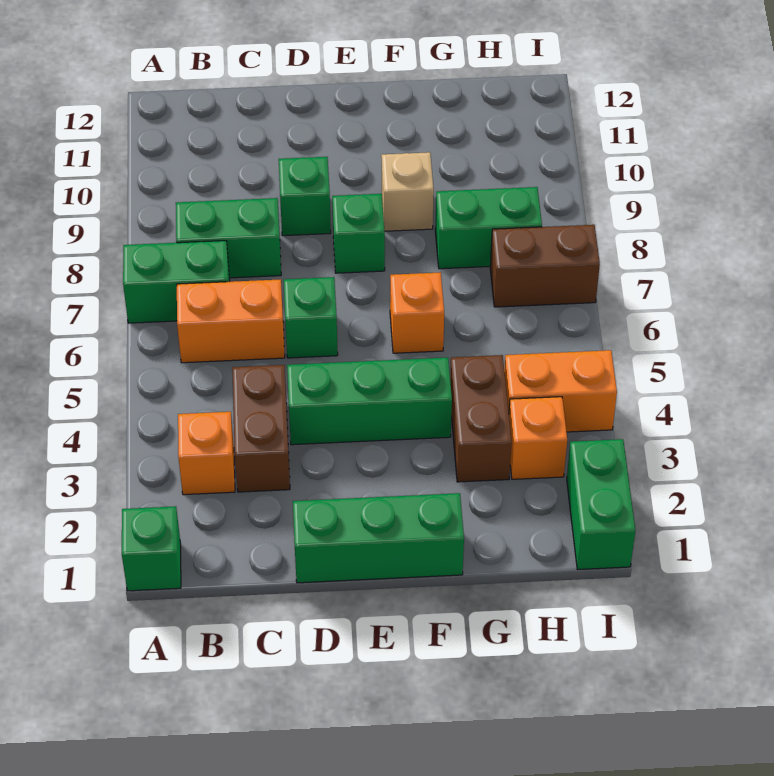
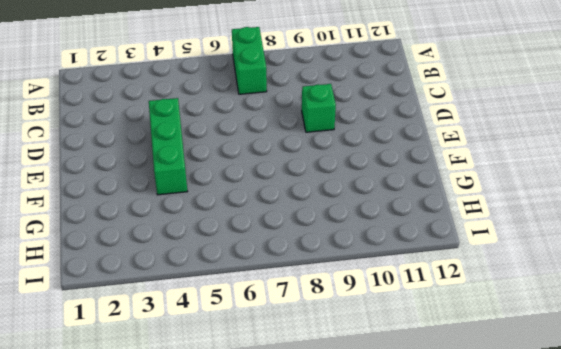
none -> green 1x1 brick [122,506,181,591]
none -> orange 1x1 brick [178,412,235,495]
none -> orange 1x2 brick [177,279,285,363]

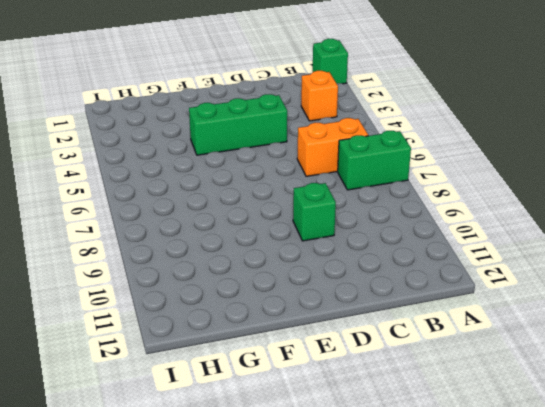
none -> green 1x2 brick [176,198,281,278]
none -> brown 1x2 brick [232,365,290,492]
none -> green 1x3 brick [293,493,464,583]

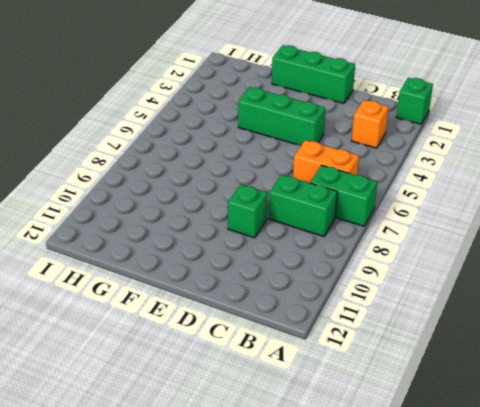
none -> brown 1x2 brick [232,365,290,492]
none -> green 1x1 brick [284,277,338,358]
none -> green 1x1 brick [332,194,385,273]

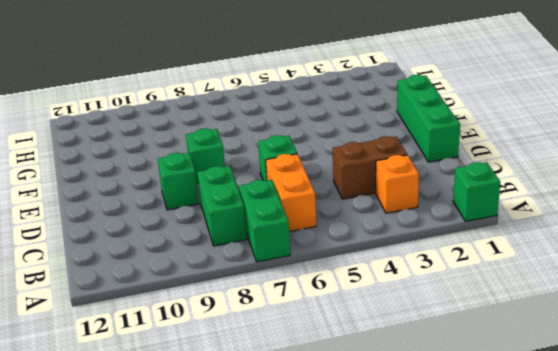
none -> green 1x3 brick [287,358,452,445]
none -> orange 1x1 brick [390,272,444,353]
none -> tan 1x1 brick [381,152,434,231]

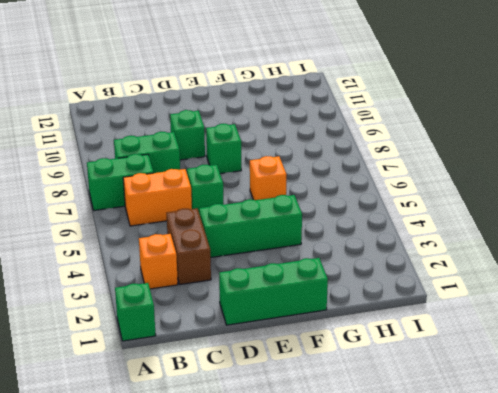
none -> tan 1x1 brick [381,152,434,231]
none -> brown 1x2 brick [450,355,512,482]
none -> green 1x2 brick [435,187,542,269]

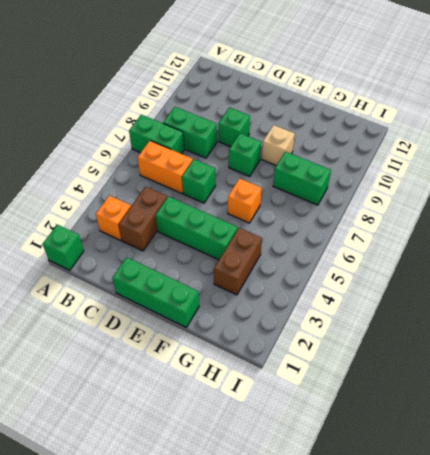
none -> orange 1x1 brick [509,397,567,479]
none -> orange 1x2 brick [504,350,617,432]
none -> brown 1x2 brick [490,225,600,307]

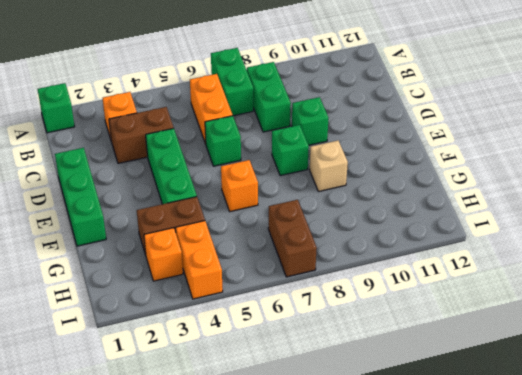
none -> green 1x2 brick [435,187,542,269]
none -> green 1x2 brick [567,439,635,570]

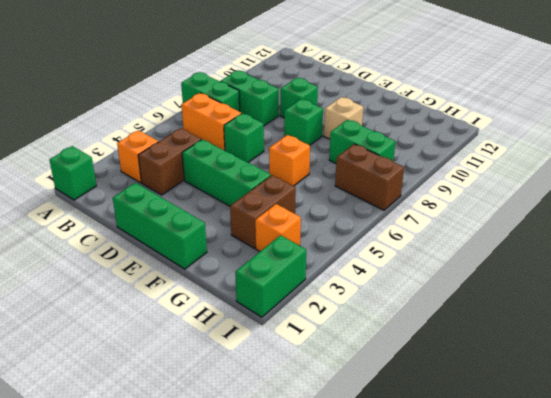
none -> orange 1x2 brick [504,350,617,432]

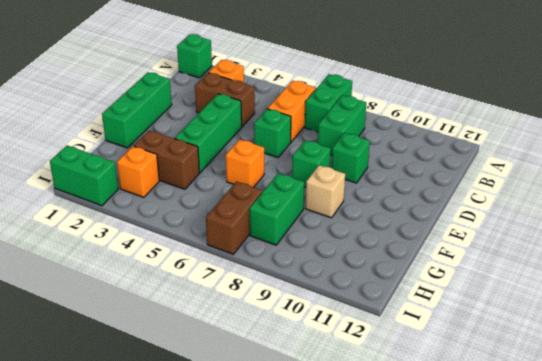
none -> orange 1x2 brick [504,350,617,432]

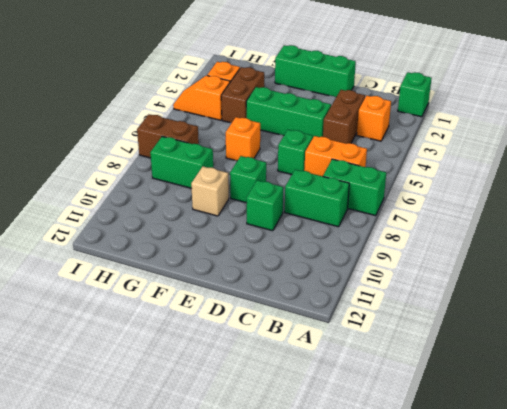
orange 1x2 slope [173,76,230,120] -> orange 1x2 brick [504,350,617,432]
none -> green 1x2 brick [567,439,635,570]

